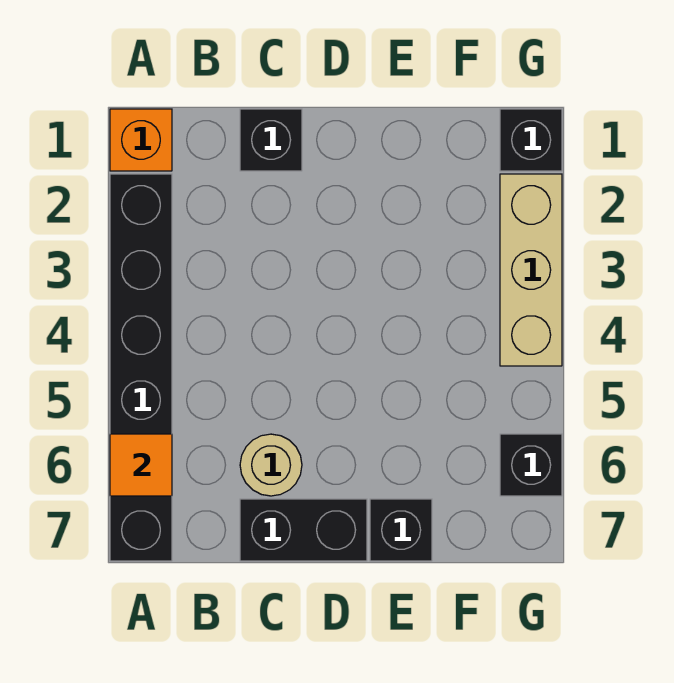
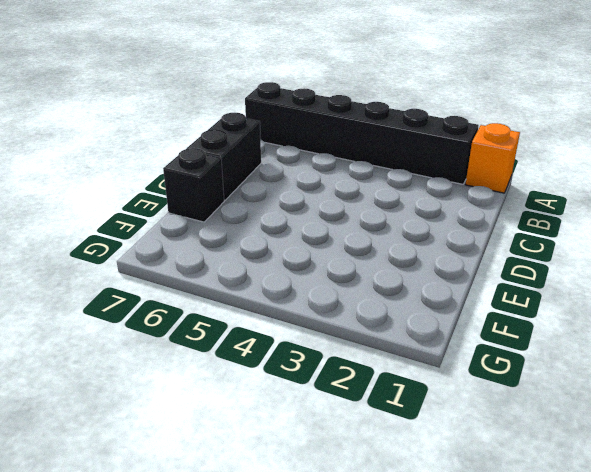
none -> black 1x1 brick [240,109,302,171]
none -> tan 1x1 round brick [240,434,302,496]

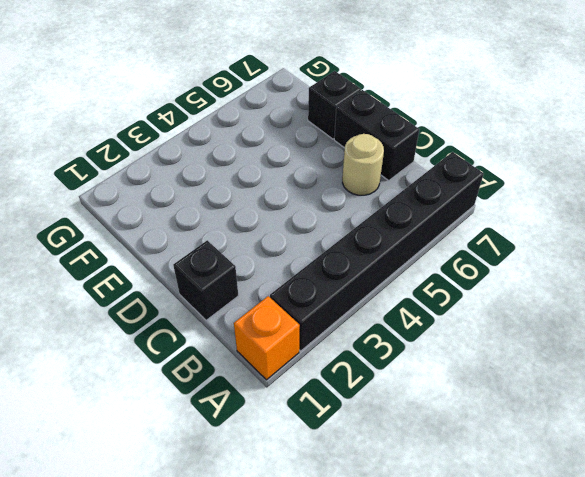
none -> black 1x1 brick [500,109,562,171]
none -> tan 1x3 brick [500,174,562,366]

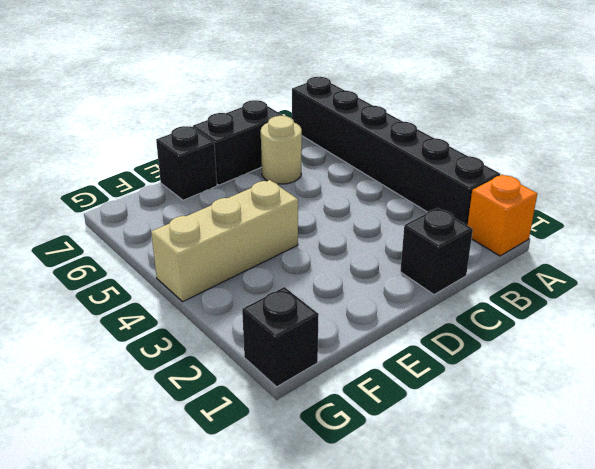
tan 1x3 brick [151,180,298,302] -> tan 1x3 brick turned to [500,174,562,366]
none -> black 1x1 brick [500,434,562,496]
none -> orange 1x1 tile [110,434,172,496]

